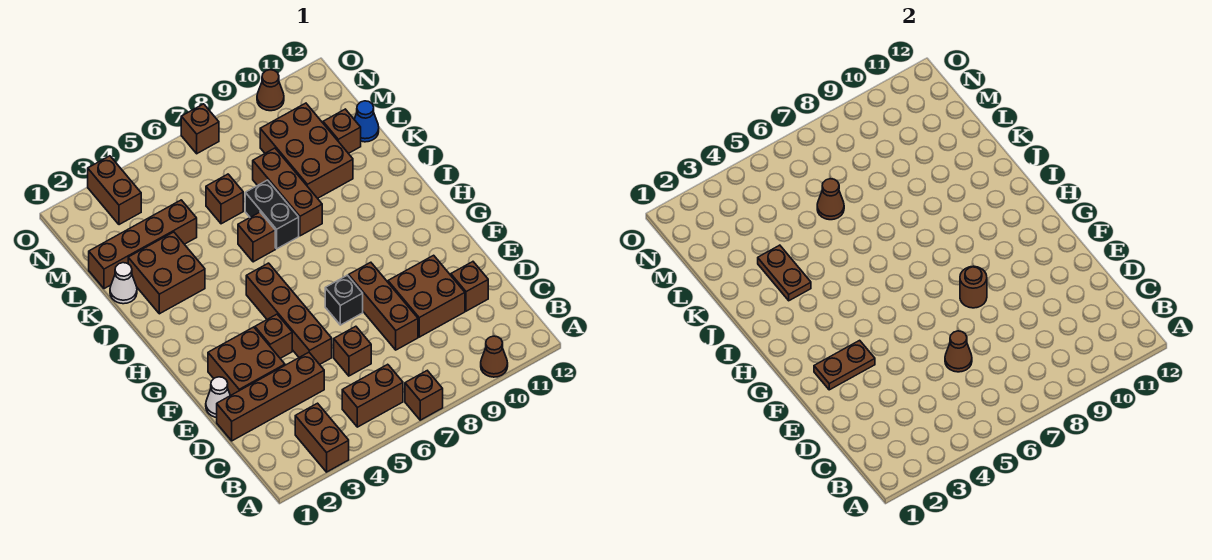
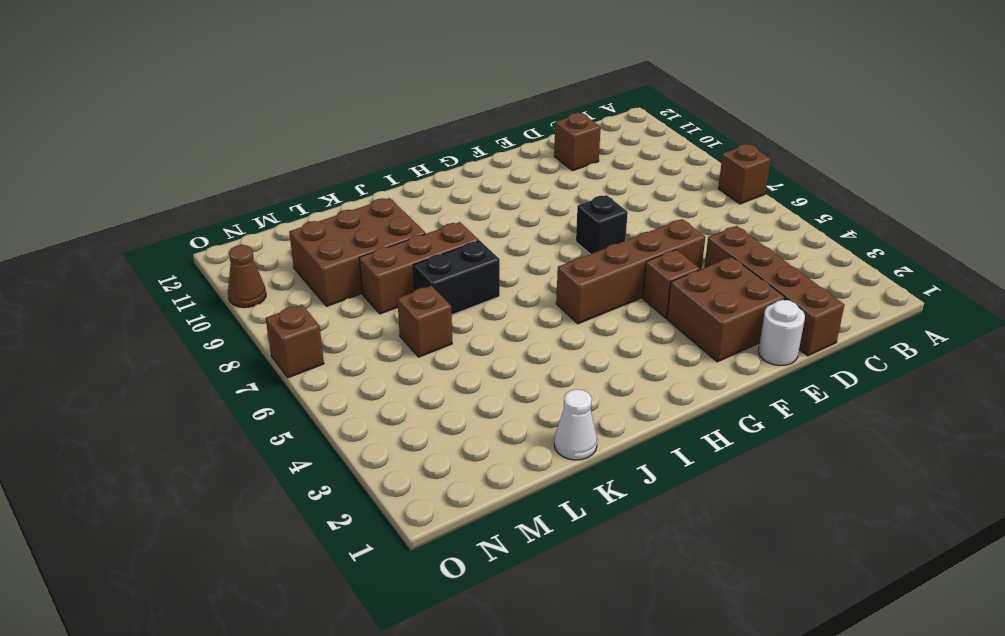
white 1x1 round brick [758,300,805,366] -> white 1x1 cone [206,377,230,417]
none -> brown 1x2 brick [295,403,349,472]
none -> brown 1x1 cone [481,336,508,377]
none -> brown 1x2 brick [342,364,403,427]
none -> brown 1x1 brick [334,326,371,376]

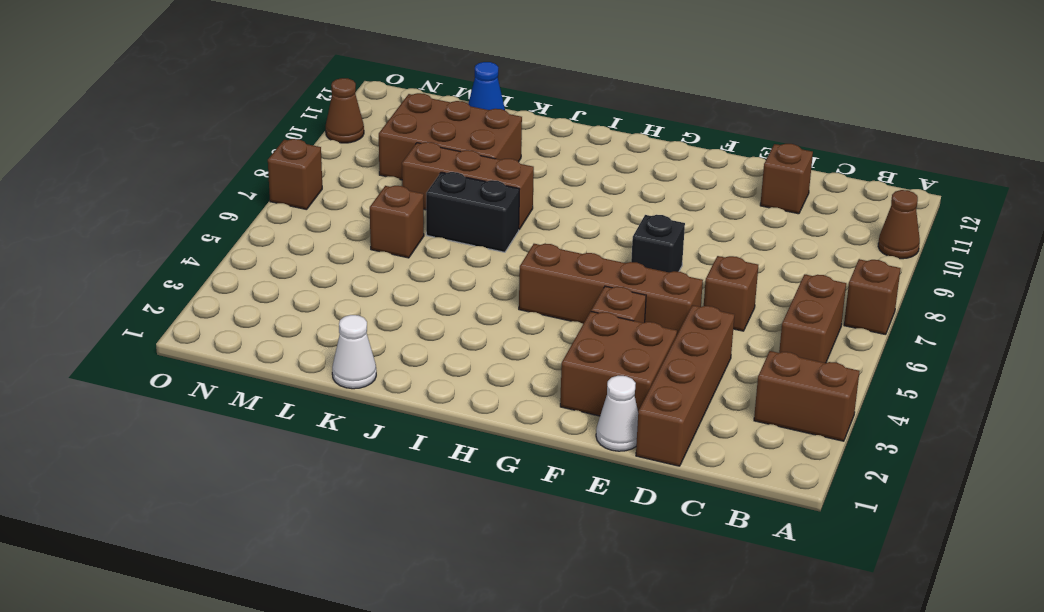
none -> brown 1x3 brick [349,262,418,350]
none -> brown 2x2 brick [388,255,465,337]
none -> brown 2x2 brick [128,232,205,314]
none -> brown 1x1 brick [238,212,275,262]

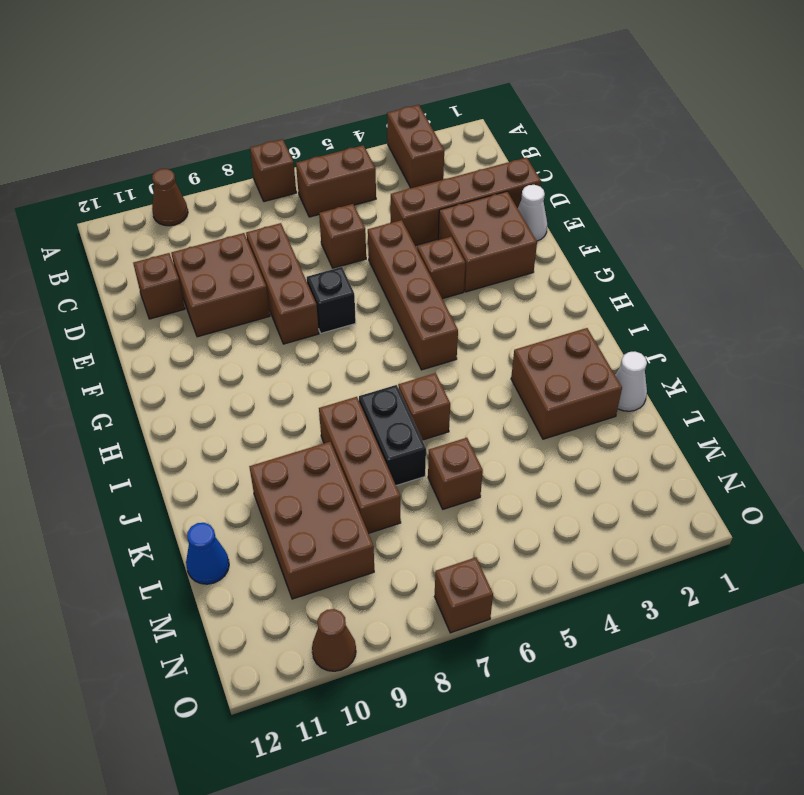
none -> brown 1x4 brick [89,200,197,289]
none -> brown 1x1 brick [323,109,361,154]
none -> brown 1x2 brick [88,156,141,225]
none -> brown 1x1 cone [945,331,972,372]

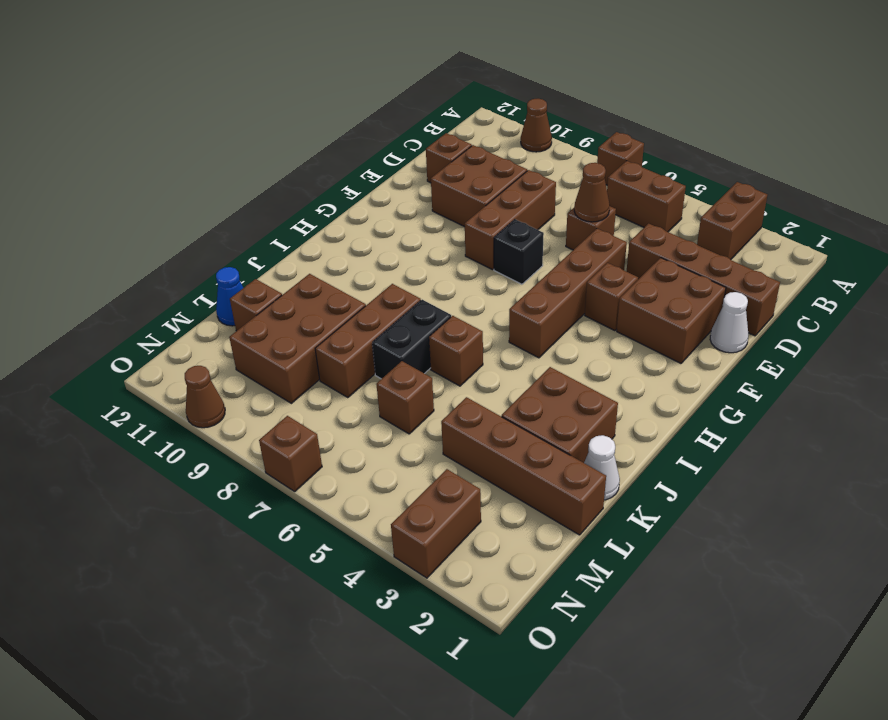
none -> brown 1x2 plate [814,340,875,390]
none -> brown 1x1 round brick [960,266,987,308]
none -> brown 1x2 plate [758,245,811,301]
none -> brown 1x1 cone [817,179,844,220]

